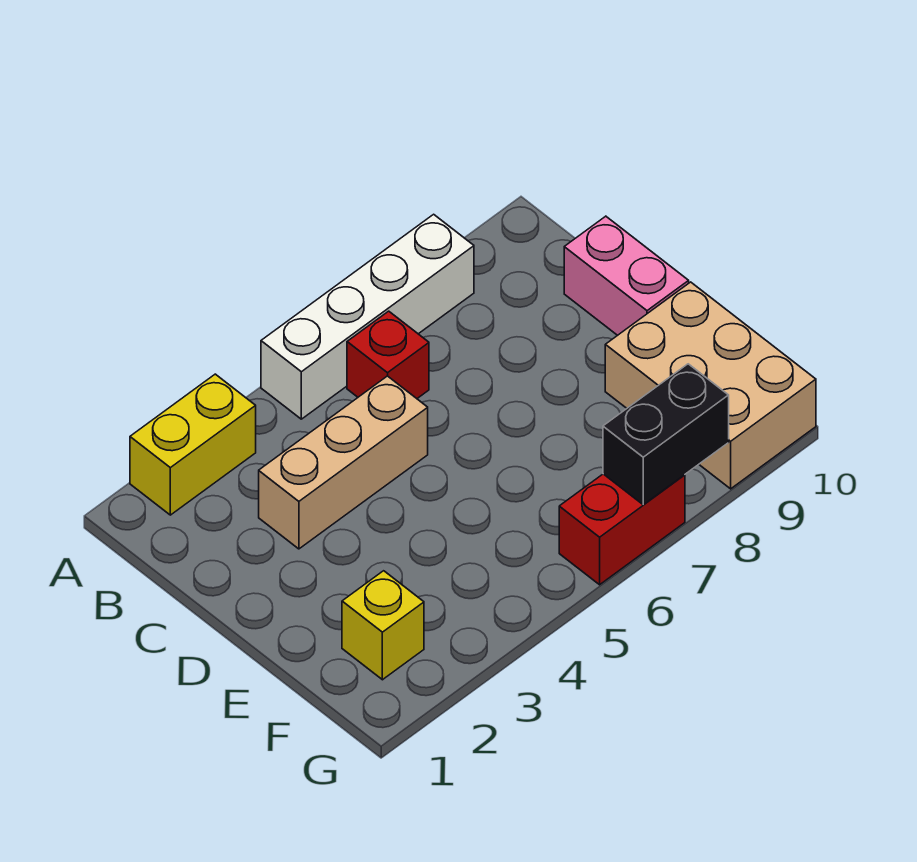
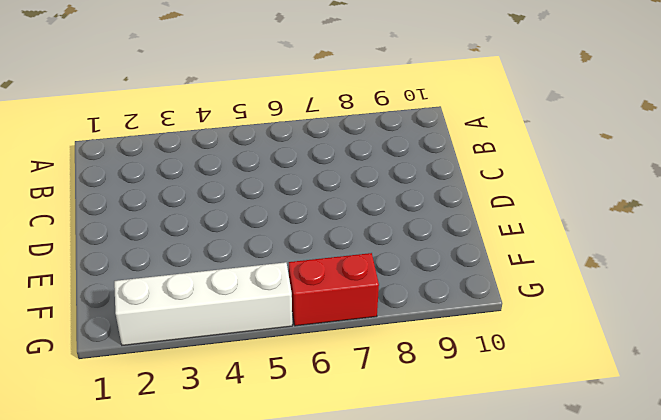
white 1x4 brick [114,262,292,345] -> white 1x4 brick moved to [261,214,474,419]
none -> yellow 1x2 brick [130,374,256,515]
none -> red 1x1 brick [347,311,429,398]

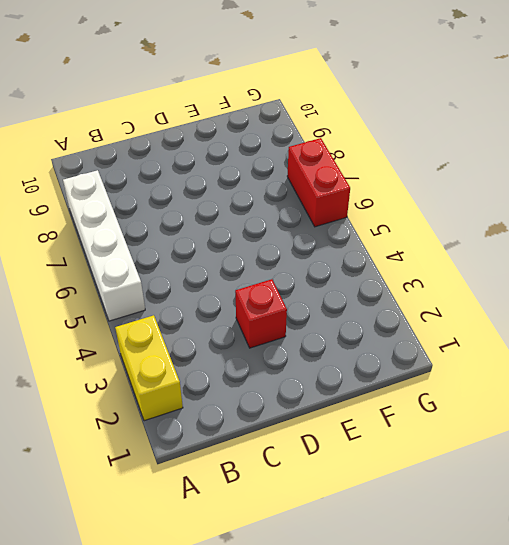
red 1x1 brick [235,279,287,348] -> red 1x1 brick moved to [347,311,429,398]
none -> tan 1x3 brick [259,376,428,549]
none -> pink 1x2 brick [564,216,689,335]

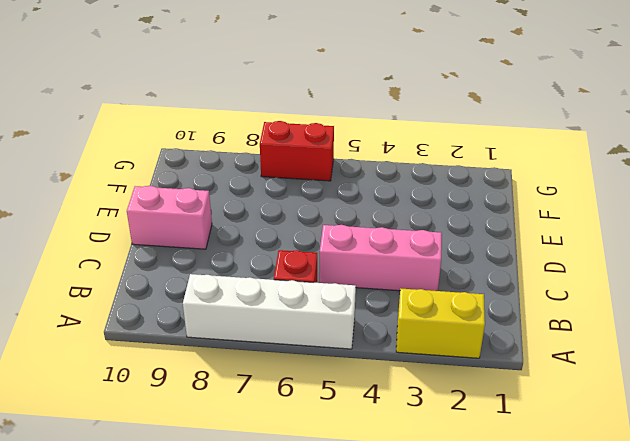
pink 1x3 brick [319,225,442,291] -> tan 1x3 brick [259,376,428,549]
pink 1x2 brick [127,186,212,249] -> pink 1x2 brick turned to [564,216,689,335]
none -> tan 2x3 brick [605,282,816,489]
none -> yellow 1x1 brick [342,571,424,680]

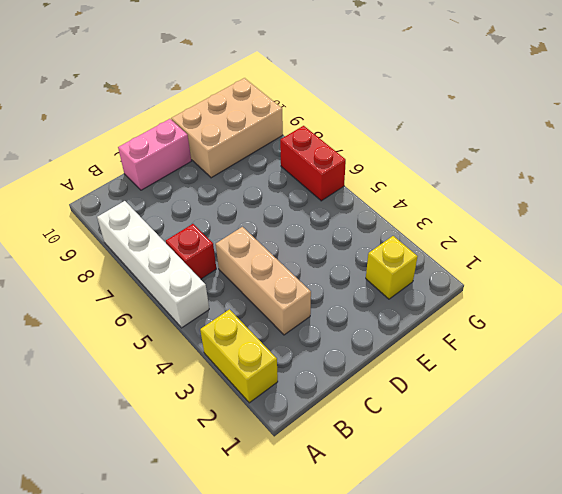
none -> black 1x2 brick [603,364,729,505]

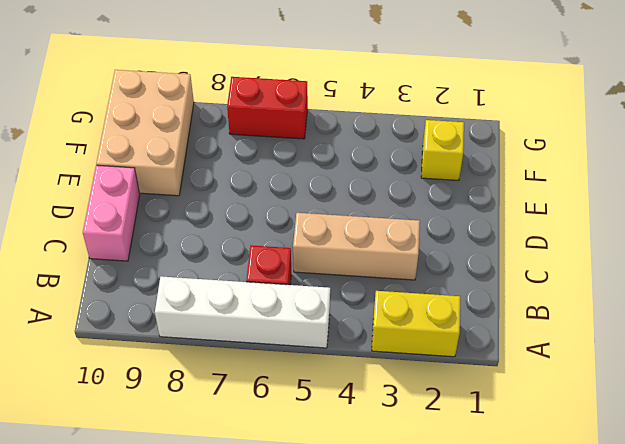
none -> black 1x2 brick [603,364,729,505]

